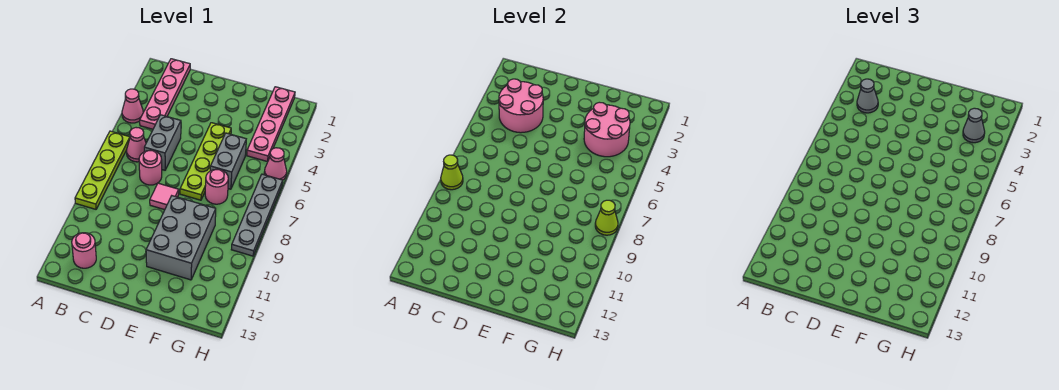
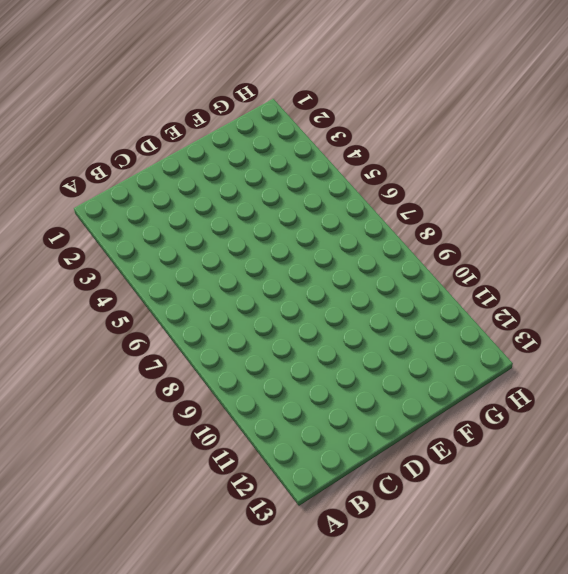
none -> pink 1x1 cone [122,89,143,123]
none -> lime 1x4 plate [75,131,130,209]
none -> pink 1x4 plate [140,59,190,129]

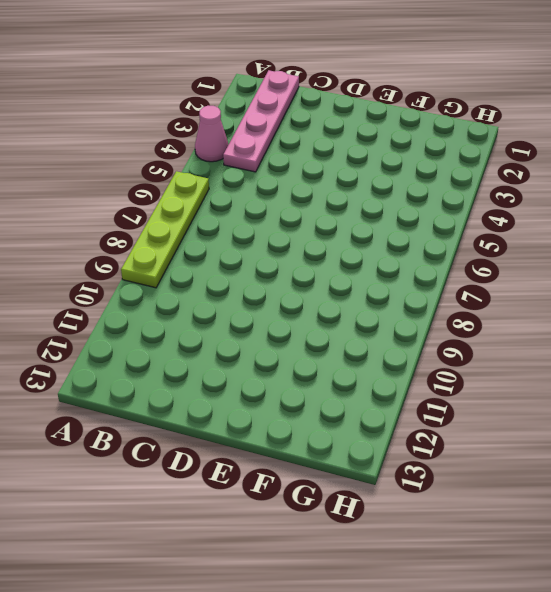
none -> pink 1x1 cone [126,128,146,162]
none -> pink 1x1 round brick [72,233,96,268]
none -> grey 1x2 brick [144,115,181,170]

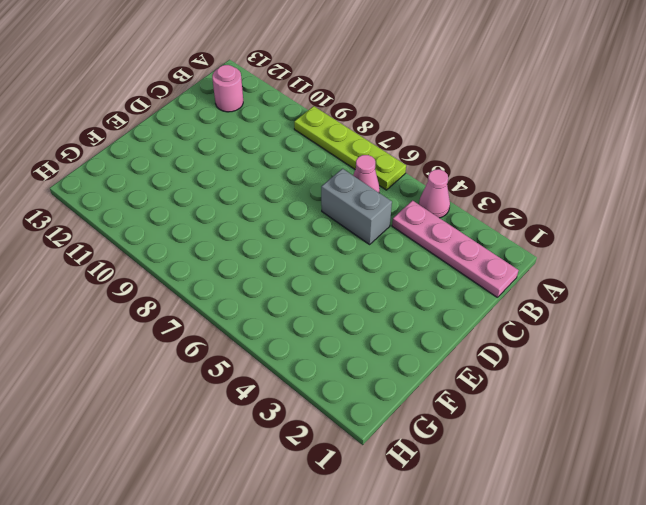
none -> pink 1x1 round brick [139,150,162,185]
none -> pink 1x1 tile [150,183,179,210]
none -> lime 1x4 plate [180,123,231,200]

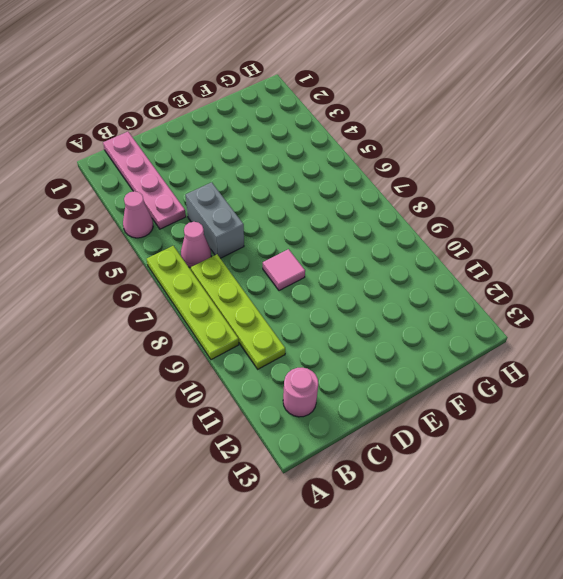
lime 1x4 plate [191,254,285,369] -> lime 1x4 plate moved to [180,123,231,200]
none -> pink 1x1 round brick [139,150,162,185]
none -> grey 2x3 brick [146,196,216,280]
none -> grey 1x2 brick [210,133,246,189]

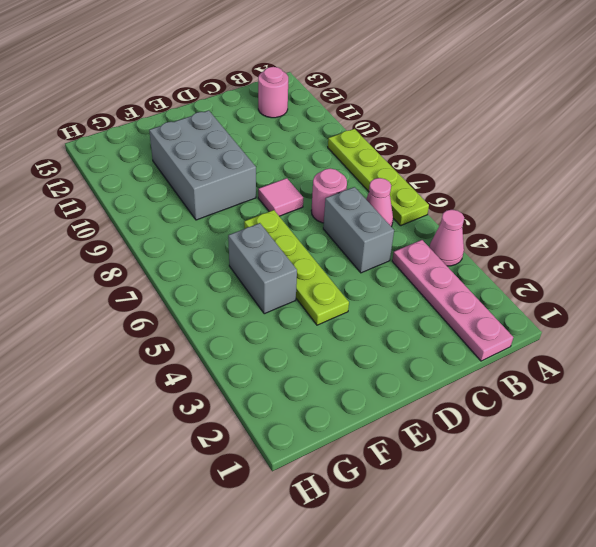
none -> pink 1x1 round brick [205,169,228,204]
none -> pink 1x4 plate [247,87,295,162]
none -> pink 1x1 cone [264,148,287,180]

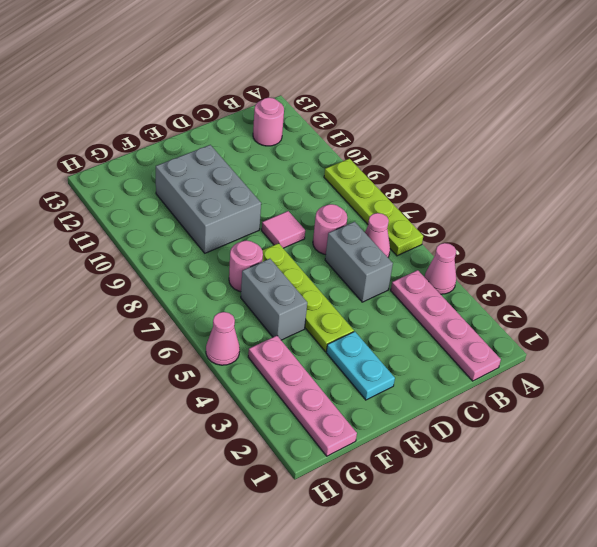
cyan 1x2 plate [326,332,395,400] -> none
none -> grey 1x4 plate [231,174,283,256]
none -> lime 1x1 cone [441,155,463,190]
none -> pink 2x2 round brick [499,79,543,133]

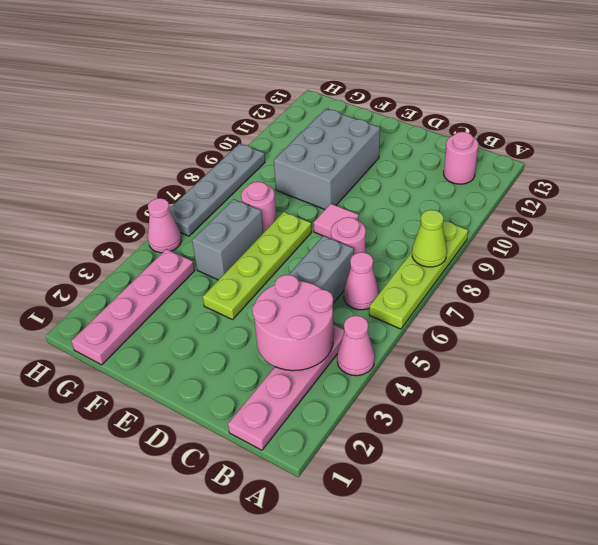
none -> pink 2x2 round brick [584,102,630,157]
none -> lime 1x1 cone [595,200,618,235]
none -> grey 1x1 cone [857,79,878,113]

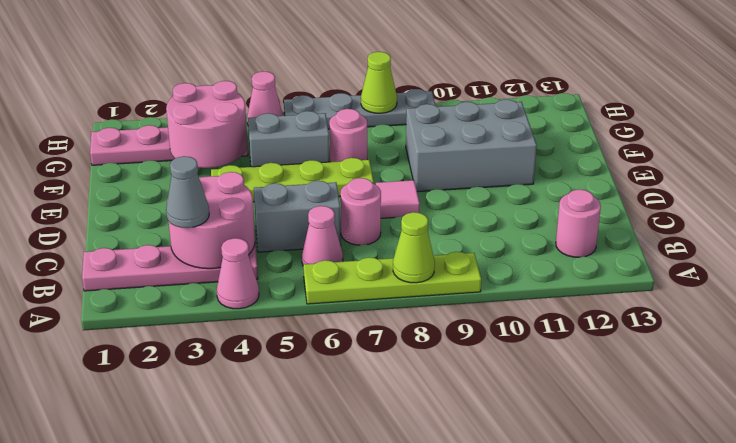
none -> grey 1x1 cone [963,108,985,143]

